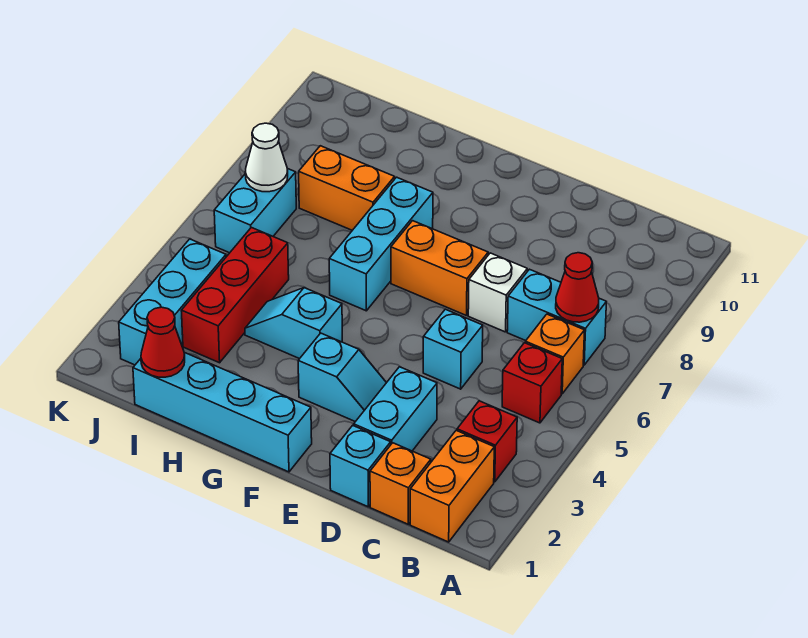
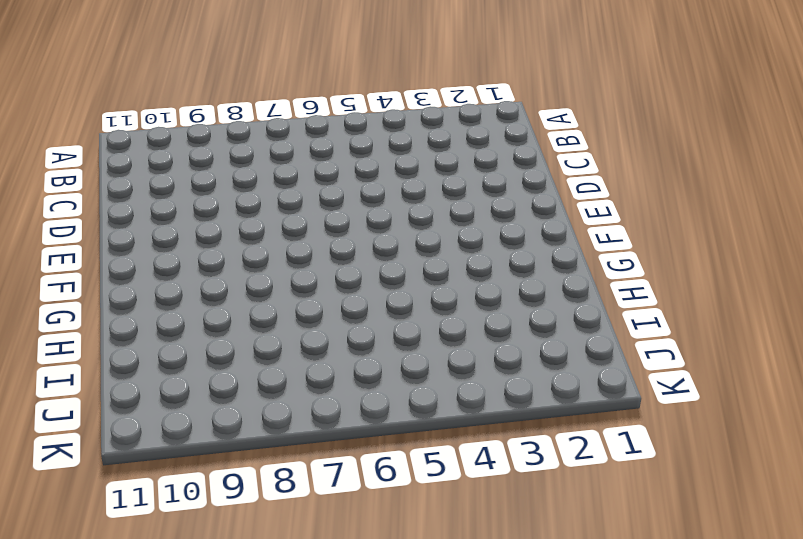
none -> orange 1x2 brick [410,430,494,542]
none -> red 1x1 brick [457,401,517,482]
none -> red 1x1 brick [502,343,562,423]

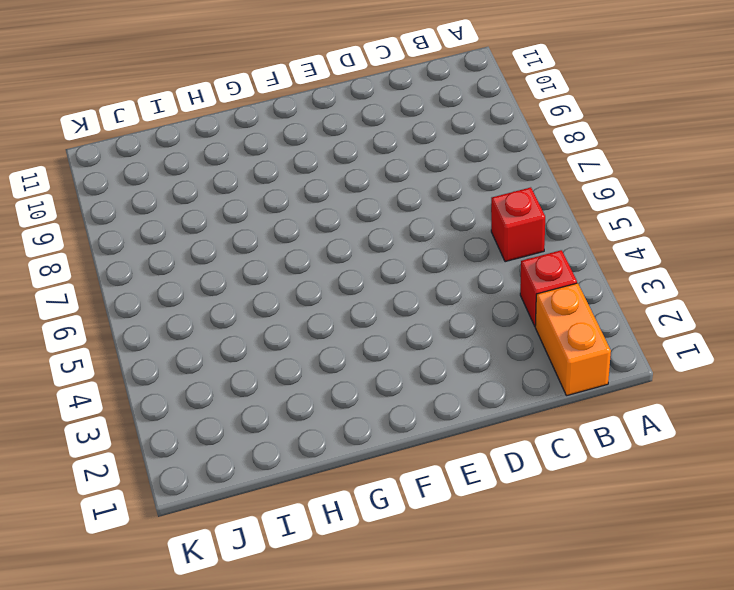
none -> orange 1x1 brick [525,314,585,394]
none -> cyan 1x2 brick [507,269,606,365]
none -> orange 1x1 brick [370,443,431,524]

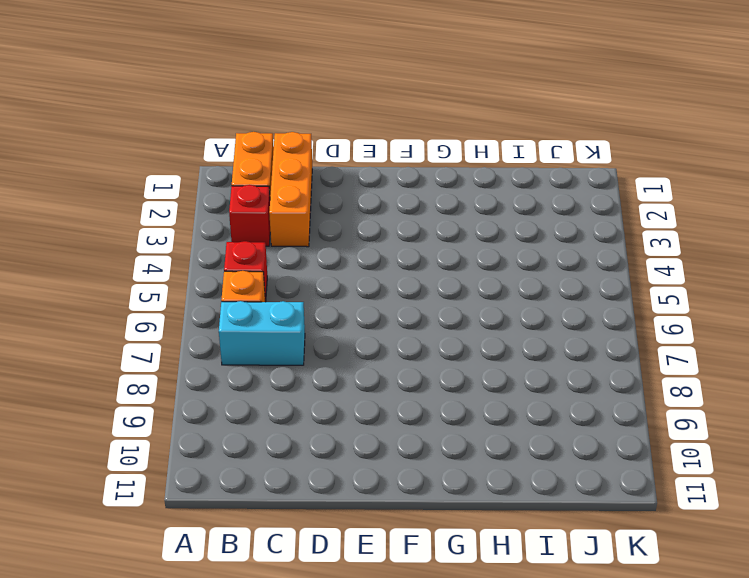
orange 1x3 brick [269,132,312,247] -> orange 1x1 brick [370,443,431,524]
none -> cyan 1x1 brick [330,425,391,507]
none -> cyan 1x2 brick [354,367,437,451]
none -> cyan 1x1 brick [423,309,483,389]

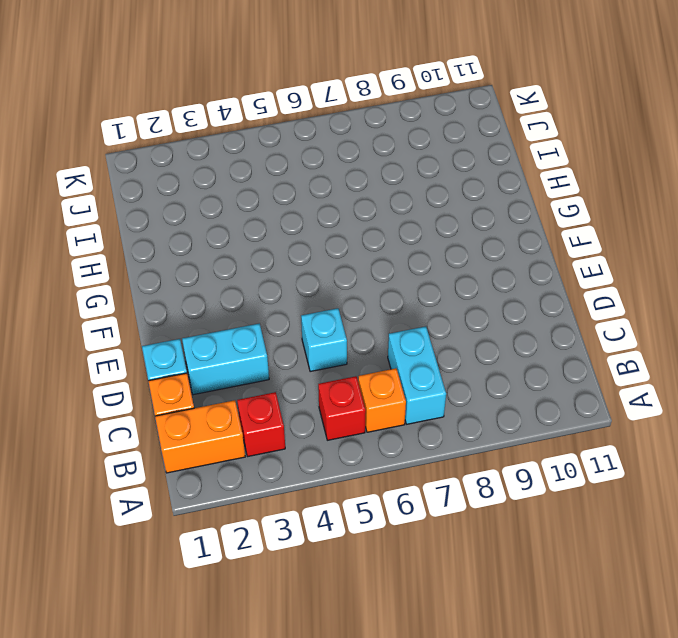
none -> white 1x1 brick [468,253,527,332]
none -> cyan 1x2 slope [298,333,386,422]
none -> orange 1x2 brick [391,221,488,316]

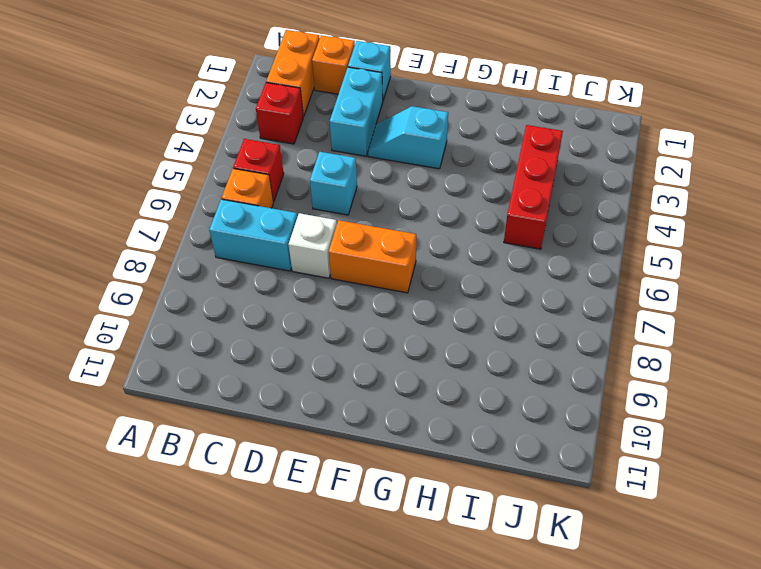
none -> cyan 1x4 brick [133,353,312,472]
none -> cyan 1x2 slope [245,288,342,359]
none -> cyan 1x3 brick [329,177,433,311]

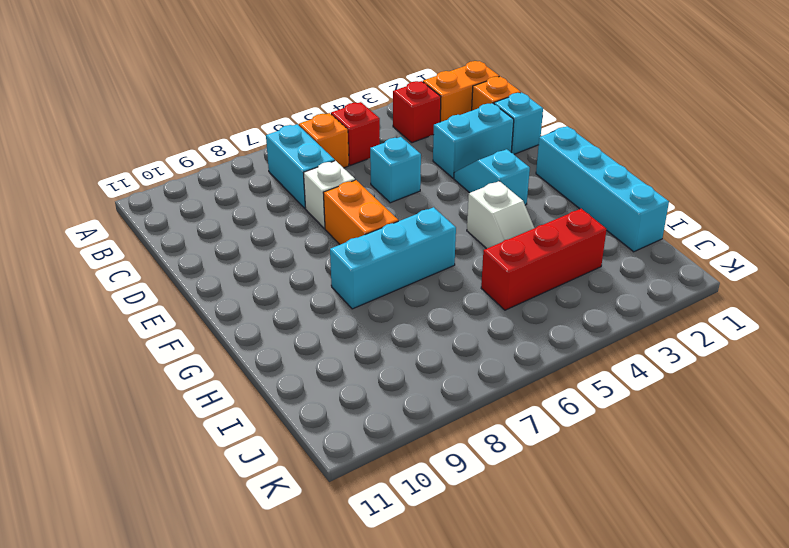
white 1x2 slope [467,181,534,249] -> cyan 1x2 slope [245,288,342,359]
none -> orange 1x2 brick [299,146,395,230]
none -> cyan 1x3 brick [119,239,226,365]
none -> cyan 1x2 brick [214,168,296,253]

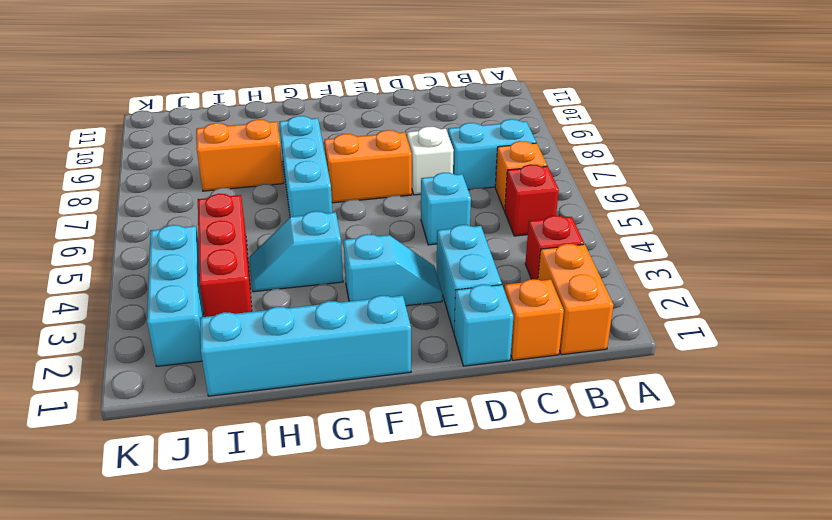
none -> cyan 1x2 brick [214,168,296,253]
none -> red 1x1 cone [556,253,599,322]
none -> red 1x1 cone [141,307,185,377]

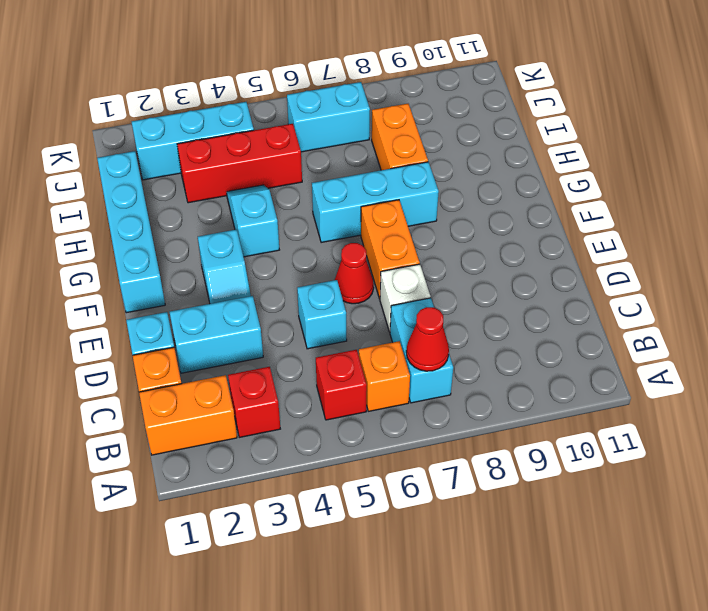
red 1x1 cone [335,243,374,304] -> red 1x1 cone moved to [141,307,185,377]
none -> white 1x1 cone [245,123,288,192]

